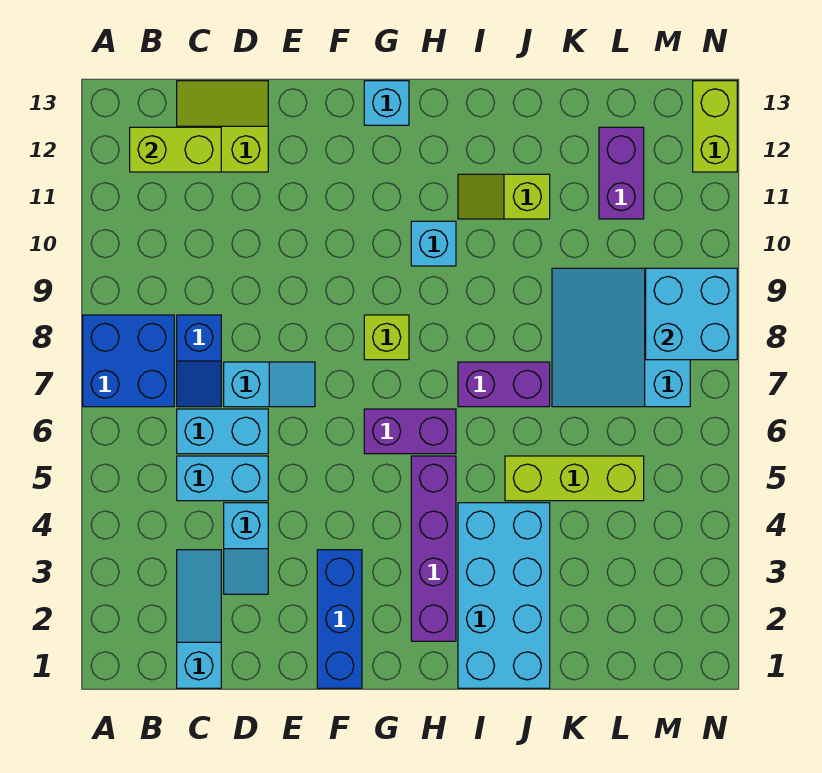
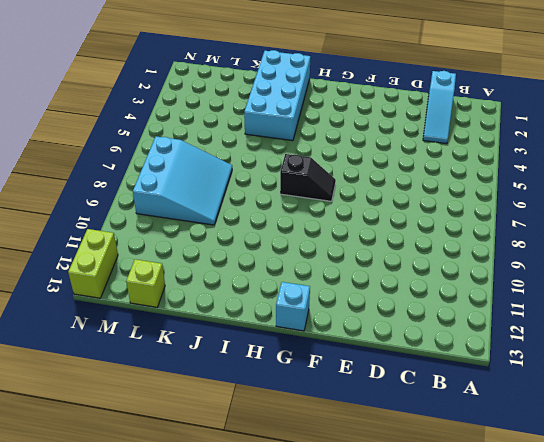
black 1x2 slope [280,154,336,201] -> none
lime 1x1 brick [126,259,165,307] -> lime 1x1 brick moved to [364,315,409,360]
none -> blue 2x2 brick [83,315,174,407]
none -> cyan 1x2 brick [177,456,268,501]
none -> cyan 1x2 brick [177,409,268,454]

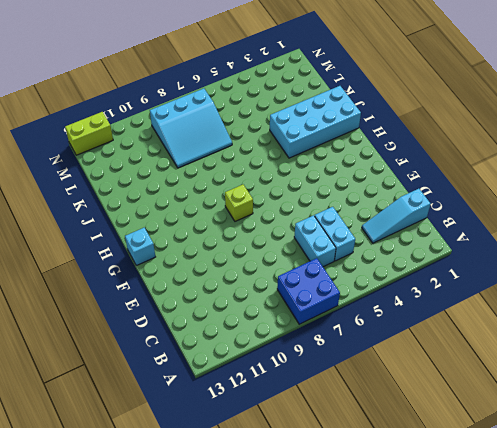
none -> blue 1x2 slope [177,315,221,407]
none -> lime 2x2 slope [177,81,268,172]
none -> cyan 1x2 slope [224,503,268,594]

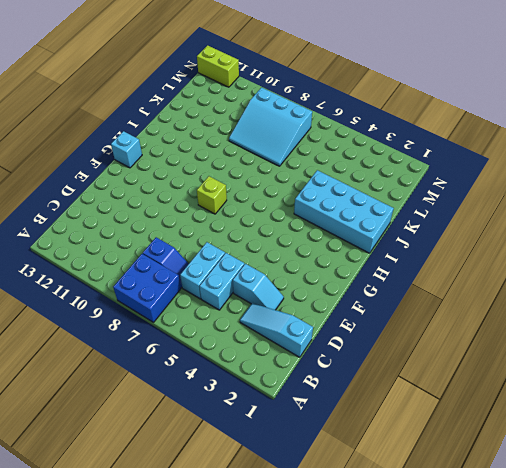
none -> lime 2x2 slope [177,81,268,172]
none -> cyan 1x2 slope [224,362,315,407]
none -> blue 1x3 brick [317,550,362,688]

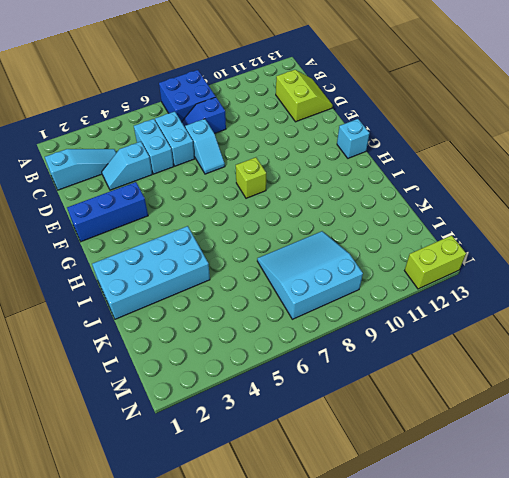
none -> purple 1x2 brick [364,409,456,454]
none -> purple 1x4 brick [411,456,456,641]
none -> cyan 1x1 brick [411,221,456,266]

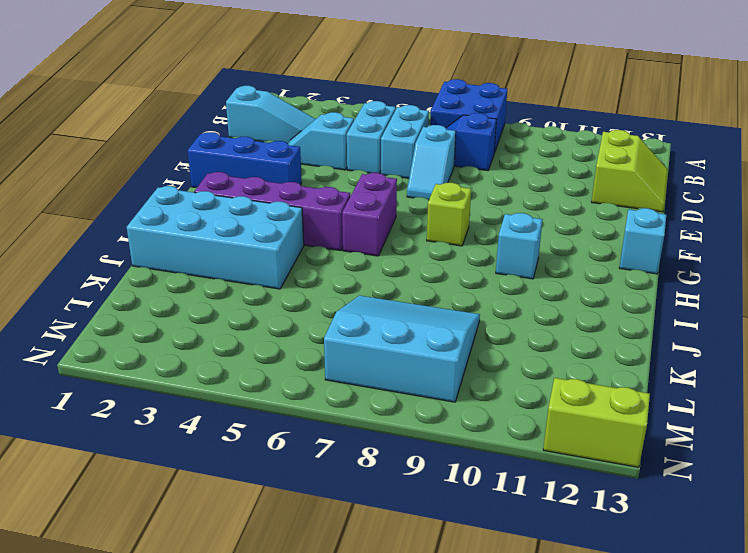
none -> purple 1x2 brick [458,362,550,407]
none -> lime 1x2 slope [458,174,550,219]
none -> lime 1x3 brick [505,456,644,501]

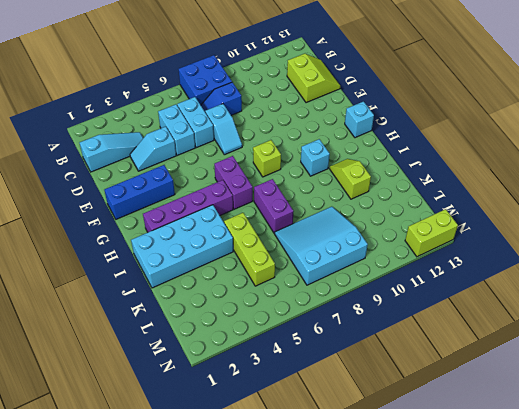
none -> purple 1x2 brick [599,127,644,219]
none -> lime 1x2 brick [130,127,221,172]
none -> cyan 2x2 brick [646,268,737,360]

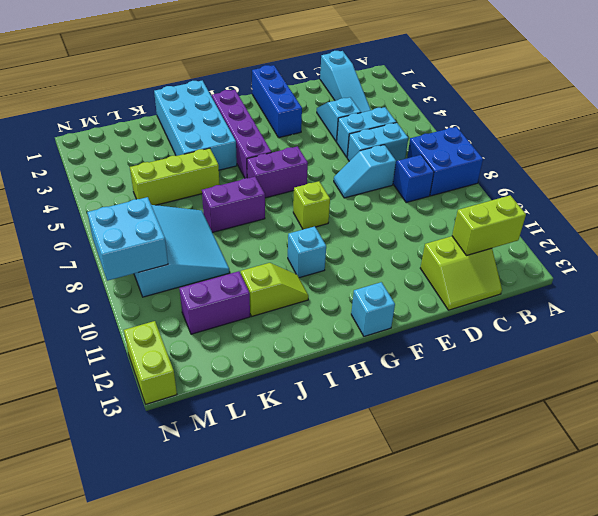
purple 1x2 brick [179,271,250,334] -> purple 1x2 brick turned to [599,127,644,219]

